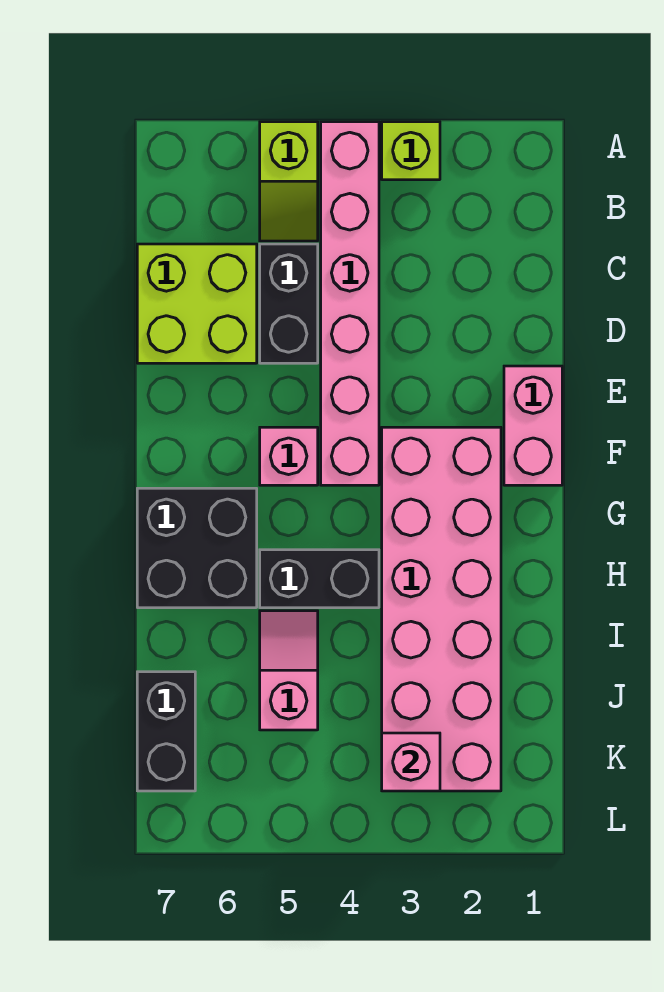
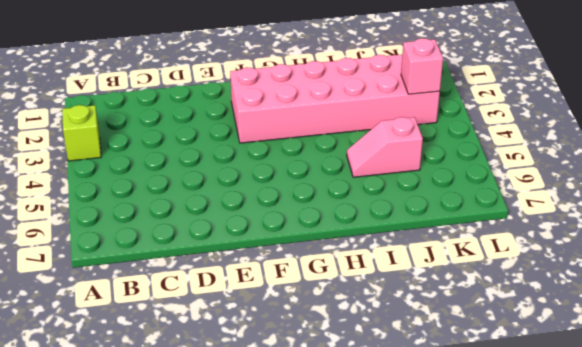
none -> pink 1x6 brick [321,122,379,485]
none -> lime 1x2 slope [260,122,318,241]
none -> black 1x2 brick [260,244,318,363]

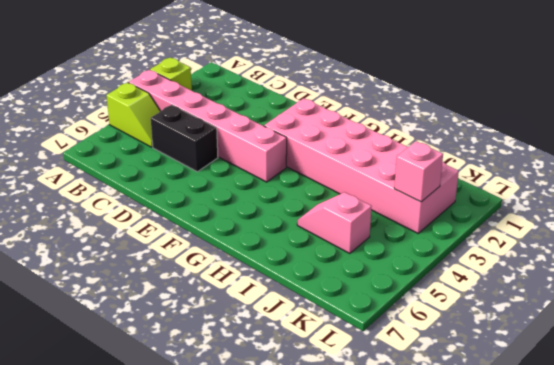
none -> lime 2x2 brick [137,244,257,363]
none -> pink 1x2 brick [504,366,562,485]
none -> pink 1x1 brick [260,427,318,485]

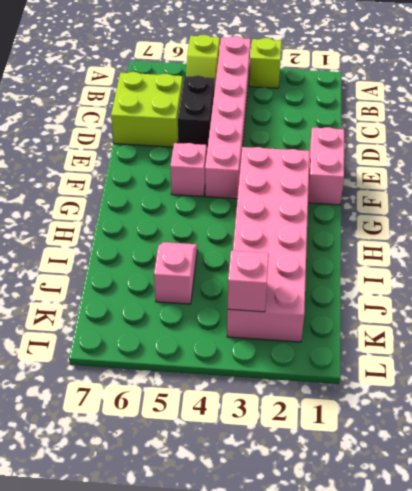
none -> black 2x2 brick [137,488,257,608]
none -> black 1x2 brick [260,550,379,608]
none -> black 1x2 brick [137,672,195,791]

